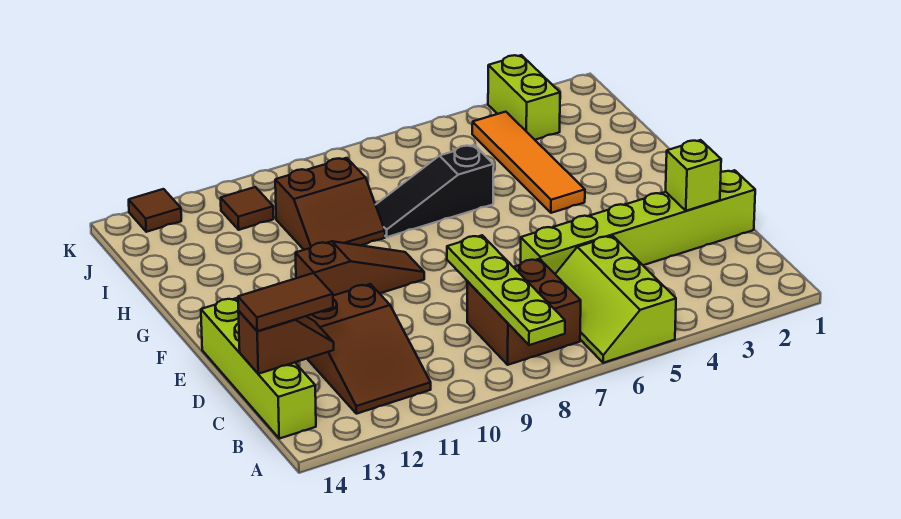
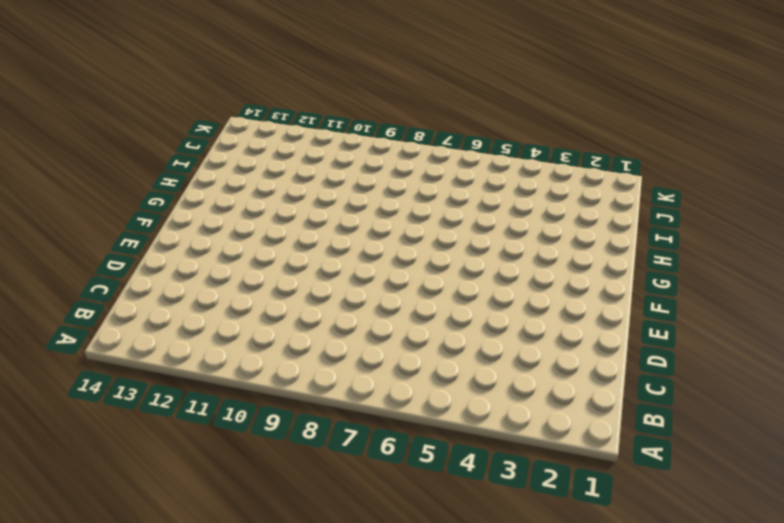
none -> lime 2x3 slope [555,236,676,363]
none -> brown 2x2 brick [467,259,581,365]
none -> brown 2x3 slope [306,284,431,414]

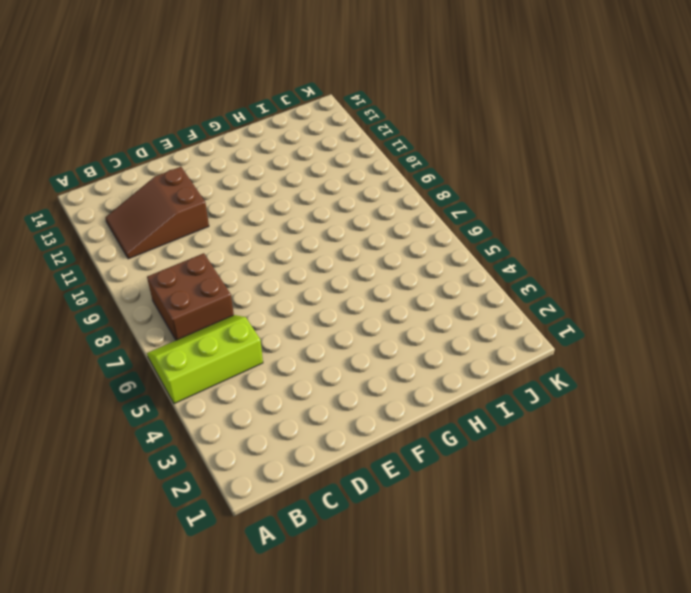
none -> lime 1x4 brick [201,298,316,439]
none -> lime 1x6 brick [521,170,755,274]
none -> brown 1x3 slope [296,241,424,296]

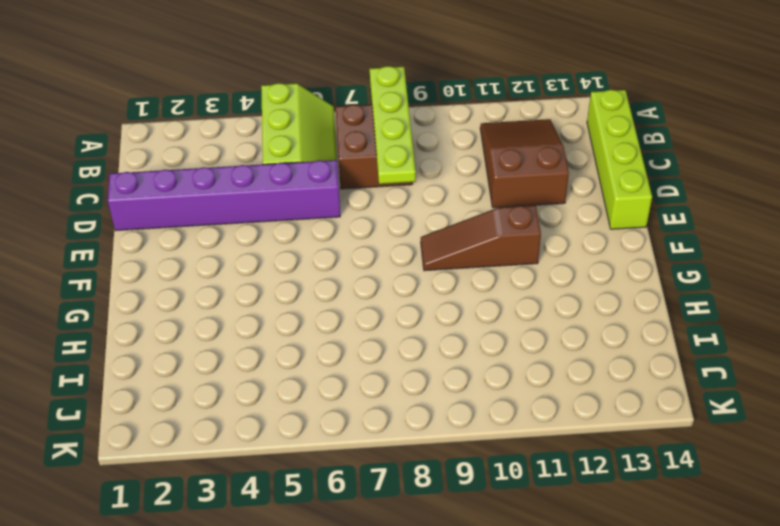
purple 1x6 brick [108,160,340,231] -> lime 1x6 brick [521,170,755,274]
none -> orange 1x4 tile [472,112,585,213]
none -> black 1x3 slope [376,145,494,237]
none -> brown 2x2 slope [275,158,385,250]

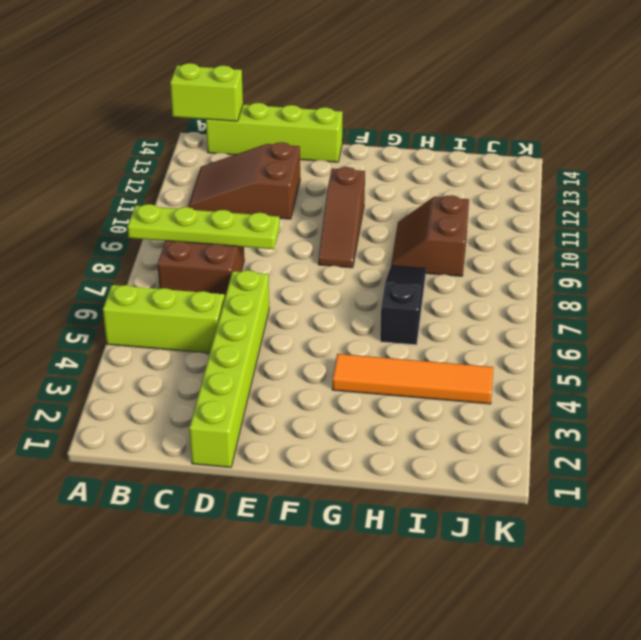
lime 1x2 brick [170,63,243,121] -> lime 1x2 brick moved to [488,55,560,140]
none -> brown 1x1 tile [221,187,274,230]
none -> brown 1x1 tile [129,189,181,232]
none -> brown 1x2 slope [238,311,334,374]

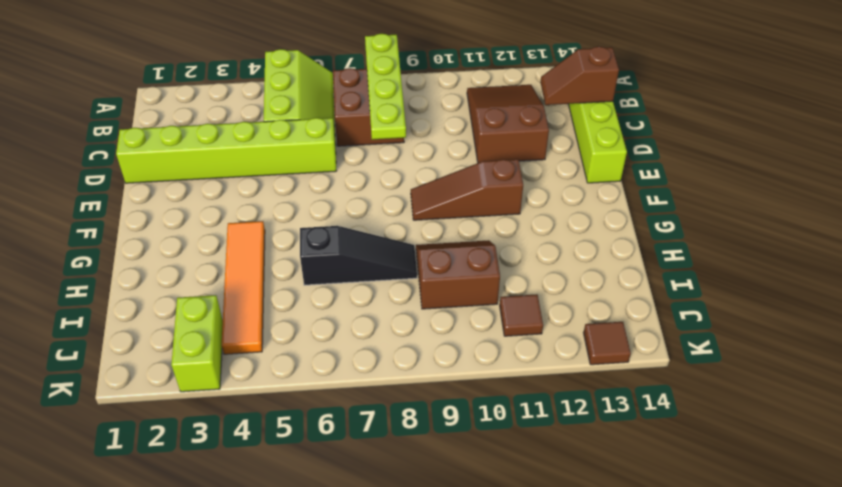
none -> lime 1x1 brick [666,140,721,211]
none -> brown 1x2 tile [238,273,333,331]

